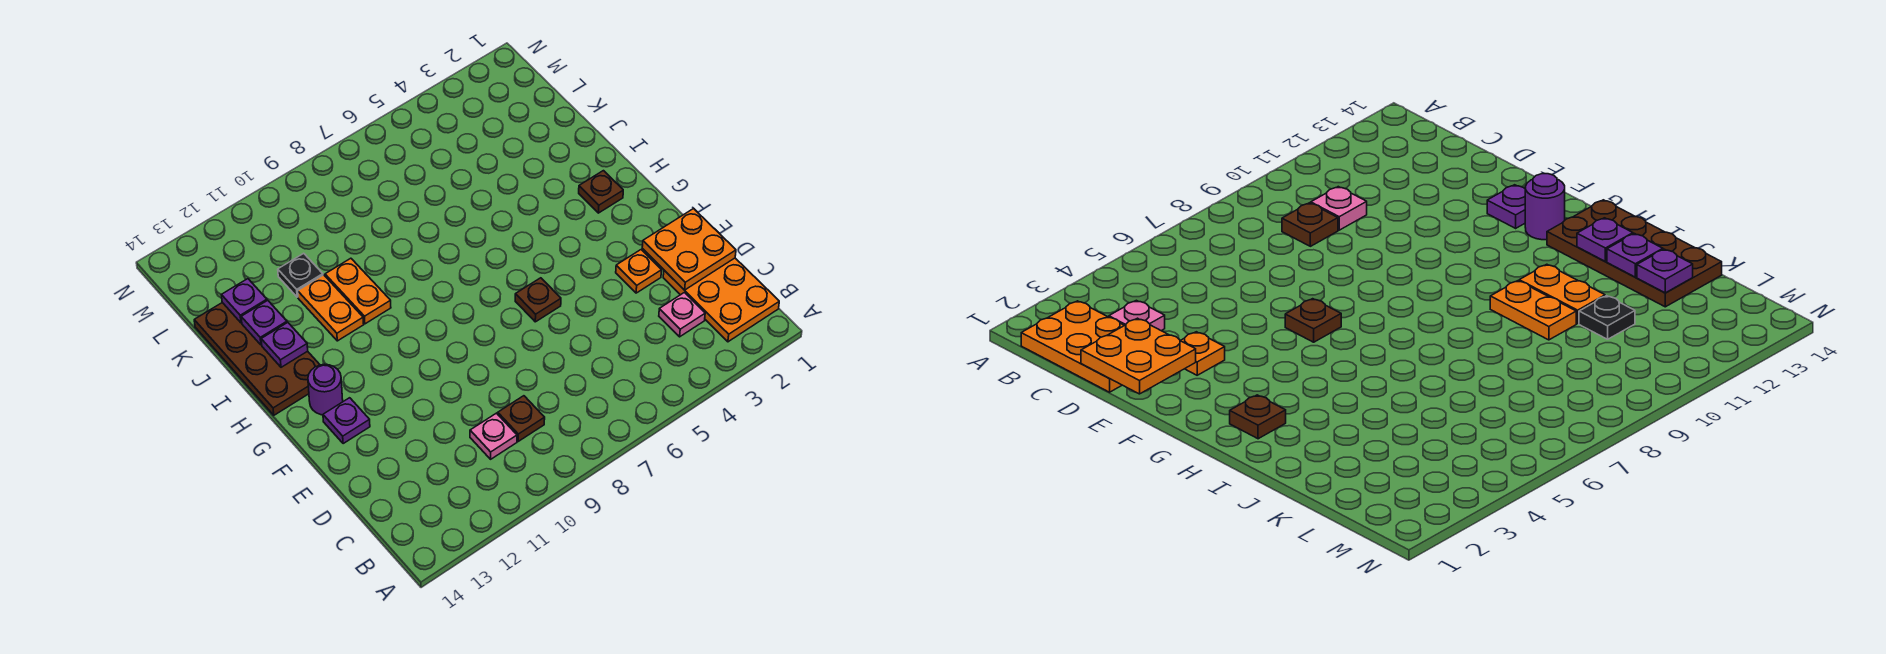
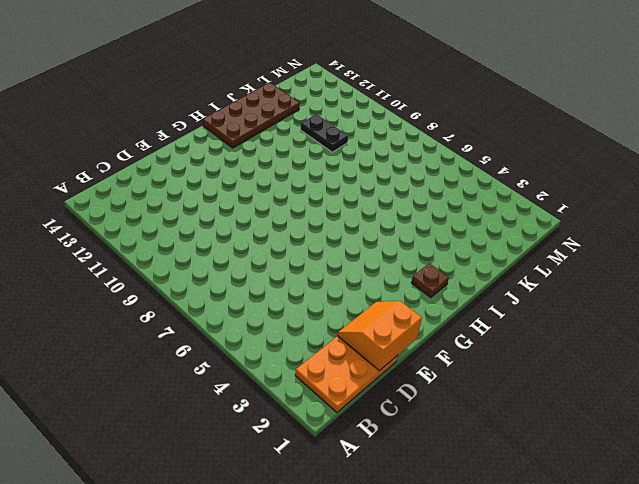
orange 2x2 slope [338,301,422,371] -> orange 2x2 plate [642,209,736,290]
black 1x2 plate [300,114,348,152] -> black 1x1 plate [278,253,323,297]
none -> pink 1x1 plate [659,293,705,337]
none -> brown 1x1 plate [498,396,545,441]
none -> pink 1x1 plate [470,413,517,459]

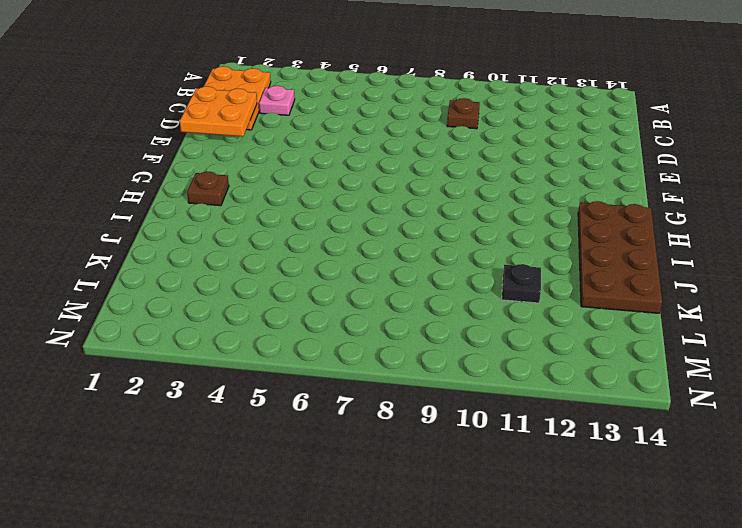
none -> pink 1x1 plate [470,413,517,459]
none -> orange 1x1 plate [616,250,662,293]
none -> brown 1x1 plate [515,278,561,322]

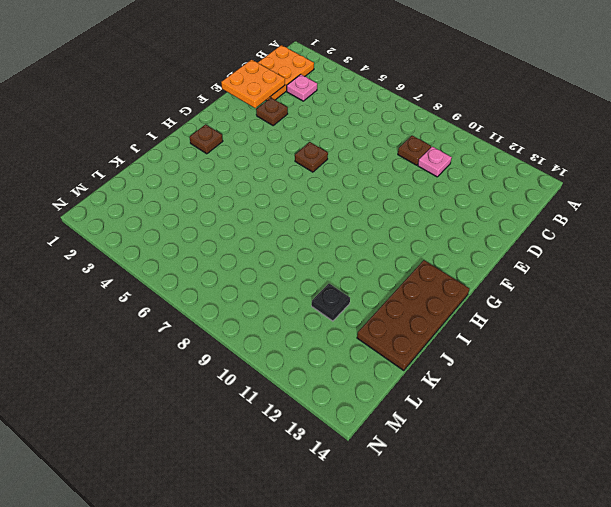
brown 1x1 plate [256,98,288,125] -> orange 1x1 plate [616,250,662,293]
none -> purple 1x1 plate [323,398,370,444]
none -> purple 1x1 round brick [308,364,343,415]
none -> orange 1x2 plate [325,258,391,324]

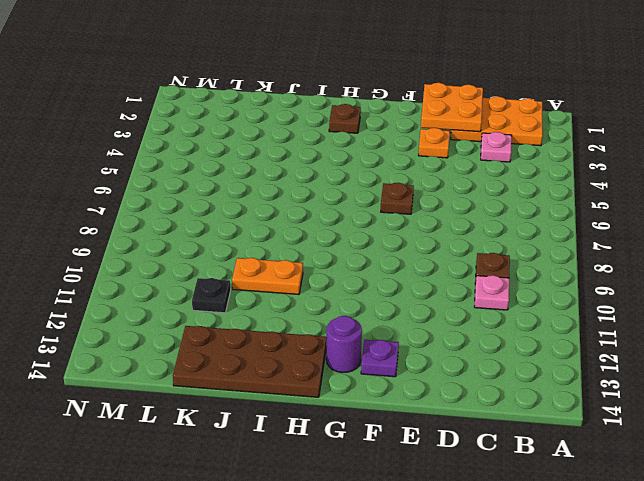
none -> orange 1x2 plate [298,275,364,341]
none -> purple 1x1 plate [261,323,308,367]
none -> purple 1x1 plate [241,300,287,345]

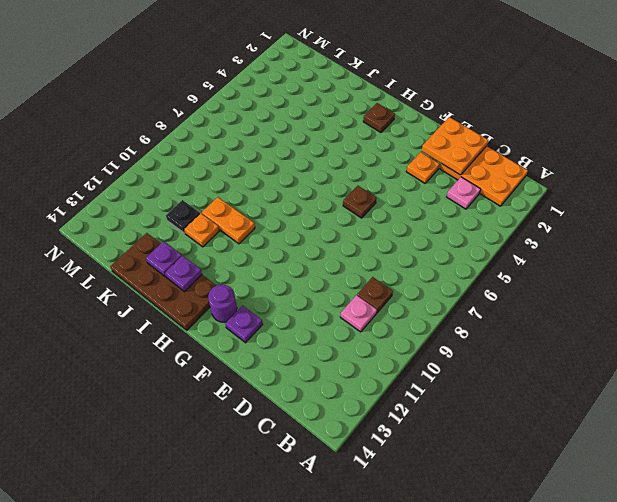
orange 1x1 plate [184,213,219,247] -> orange 1x2 plate [298,275,364,341]
none -> purple 1x1 plate [221,279,267,323]

